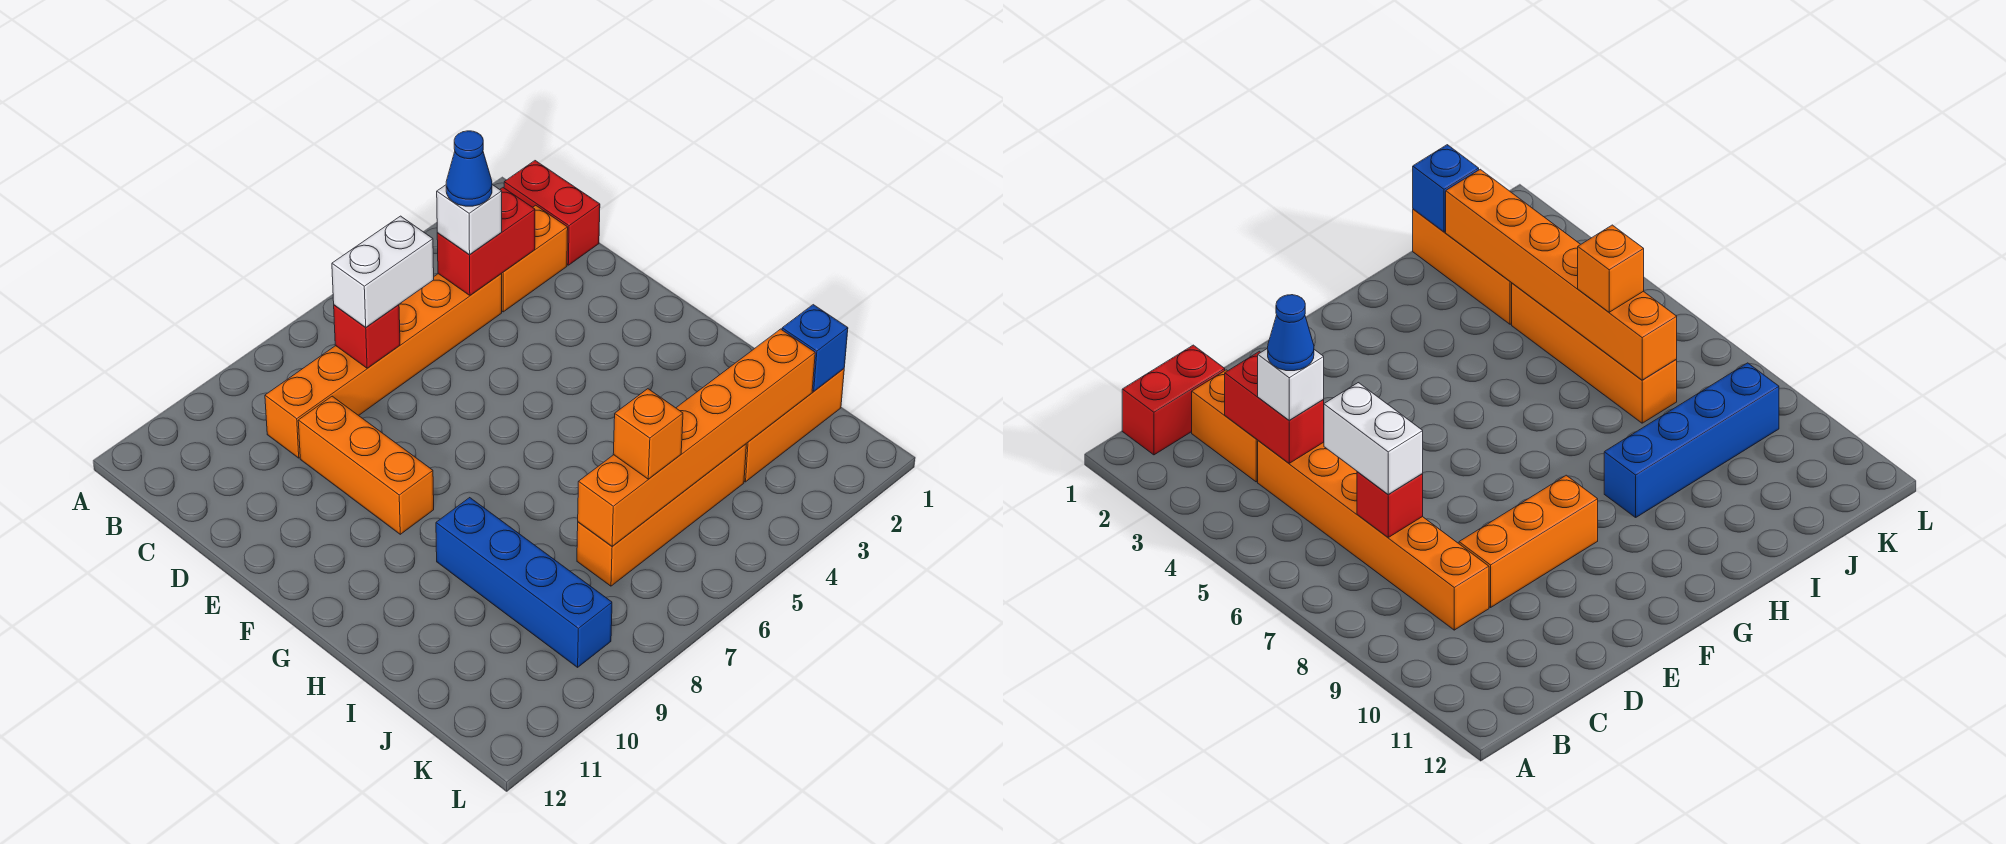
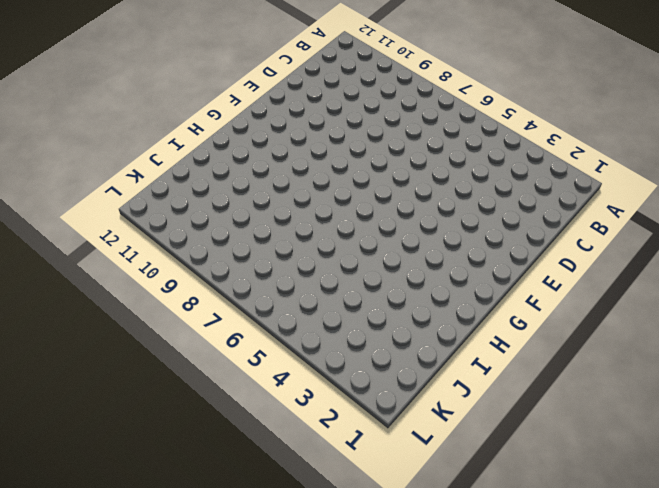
none -> red 1x2 brick [504,161,600,265]
none -> orange 1x2 brick [501,205,568,312]
none -> orange 1x6 brick [265,274,502,458]

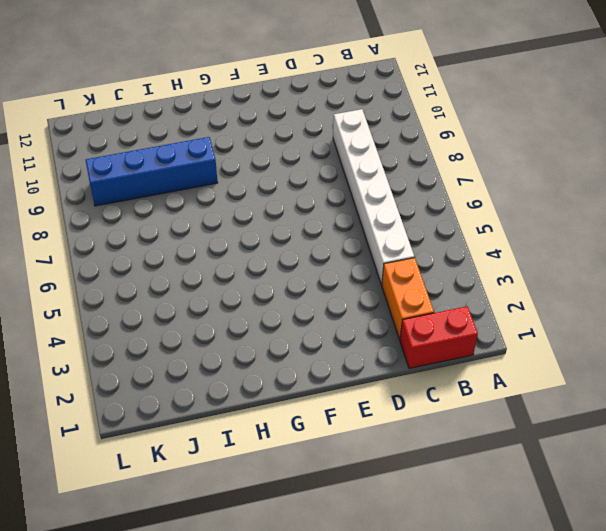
white 1x6 brick [333,109,414,285] -> orange 1x6 brick [265,274,502,458]
none -> orange 1x3 brick [298,396,434,534]
none -> orange 1x3 brick [744,369,844,482]
none -> orange 1x4 brick [577,444,746,586]

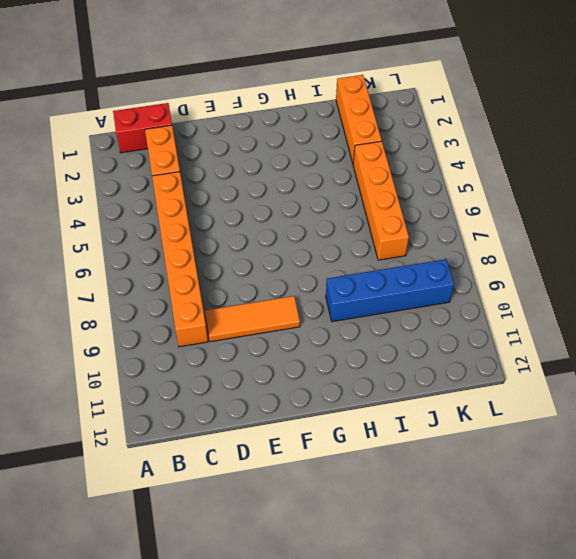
orange 1x3 tile [205,296,300,342] -> orange 1x3 brick [298,396,434,534]
none -> red 1x2 brick [437,188,535,295]
none -> red 1x1 brick [334,305,400,368]
none -> blue 1x1 brick [782,305,848,391]

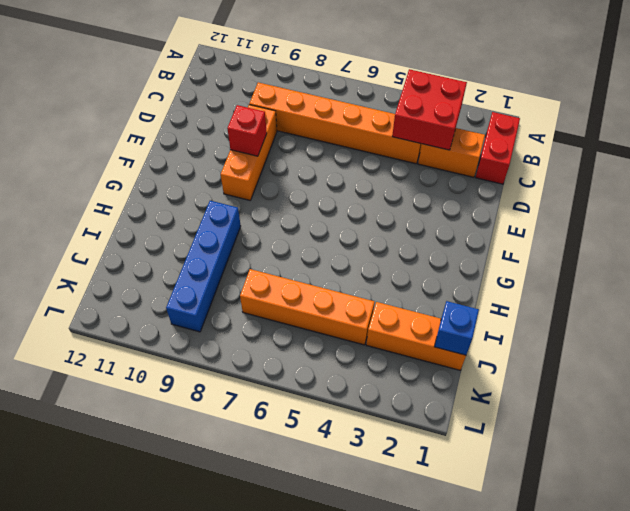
red 2x2 brick [392,69,467,150] -> red 1x2 brick [437,188,535,295]
red 1x1 brick [227,105,267,156] -> red 1x1 brick moved to [334,305,400,368]
none -> orange 1x6 brick [578,329,815,546]
none -> white 1x1 brick [437,185,502,255]
none -> white 1x2 brick [332,216,434,327]

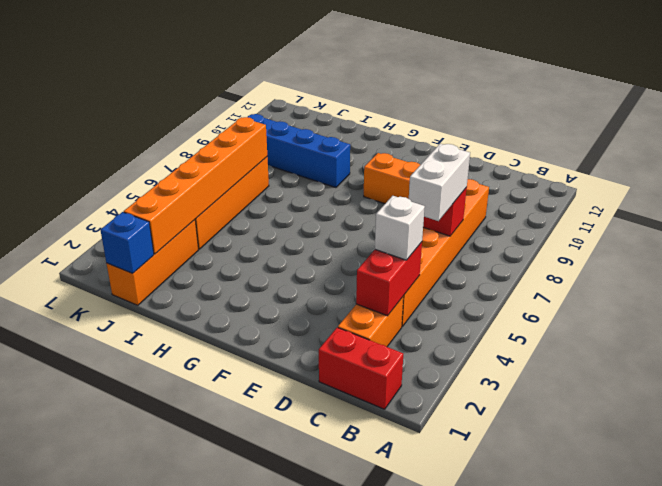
none -> orange 1x1 brick [613,389,683,479]
none -> blue 1x1 cone [446,131,492,206]

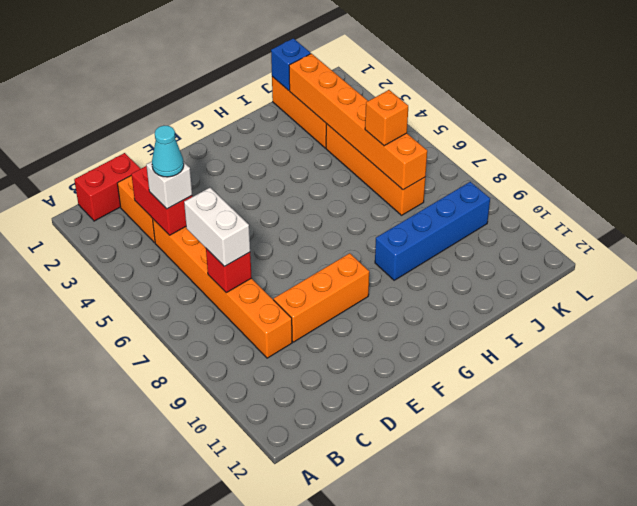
cyan 1x1 cone [152,125,184,177] -> blue 1x1 cone [446,131,492,206]

